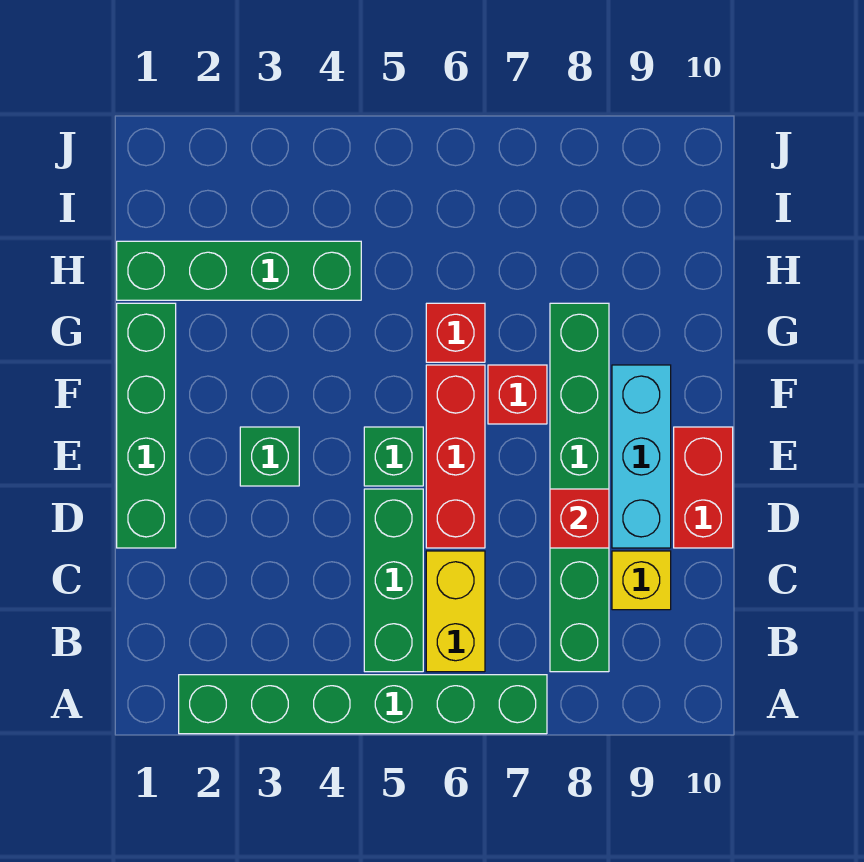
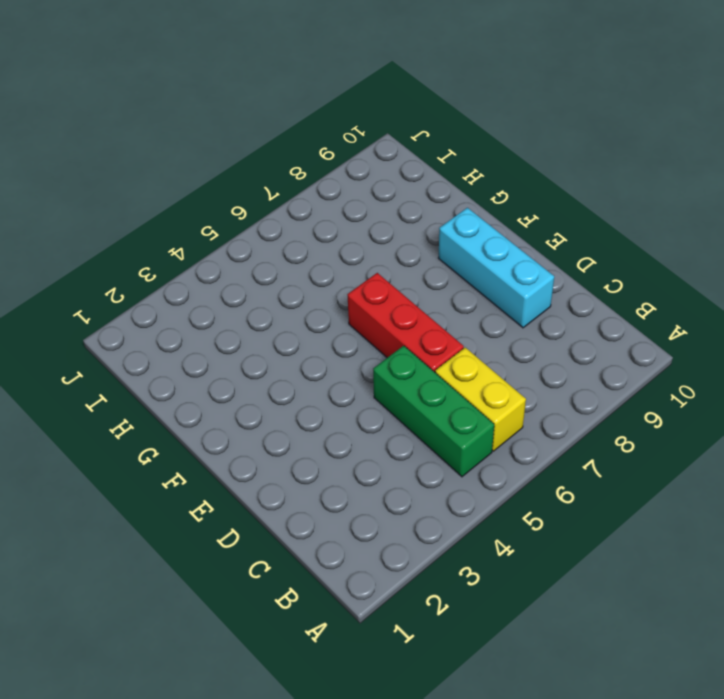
none -> green 1x6 brick [179,675,547,734]
none -> green 1x6 brick [550,303,609,672]
none -> yellow 1x1 brick [612,551,671,610]

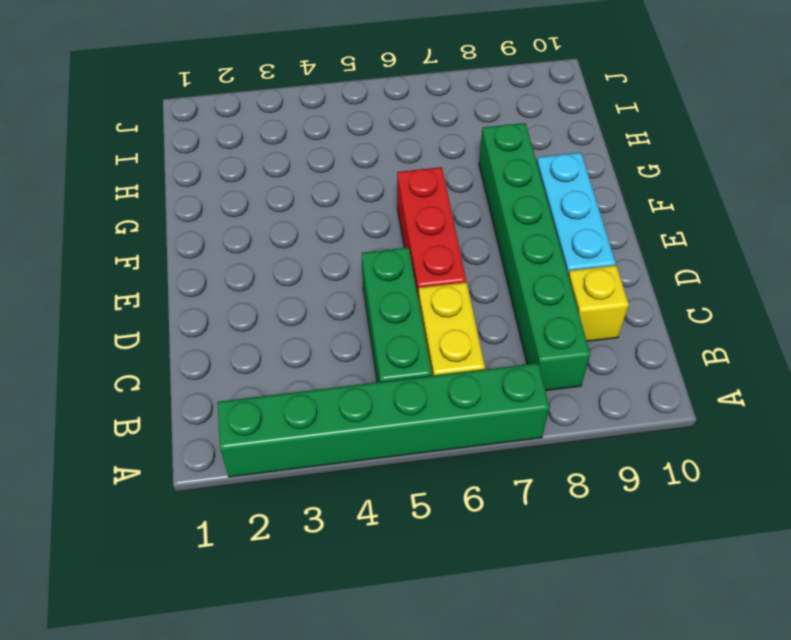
none -> green 1x4 brick [117,303,176,548]
none -> red 1x2 brick [674,427,733,548]
none -> green 1x1 brick [240,427,299,486]

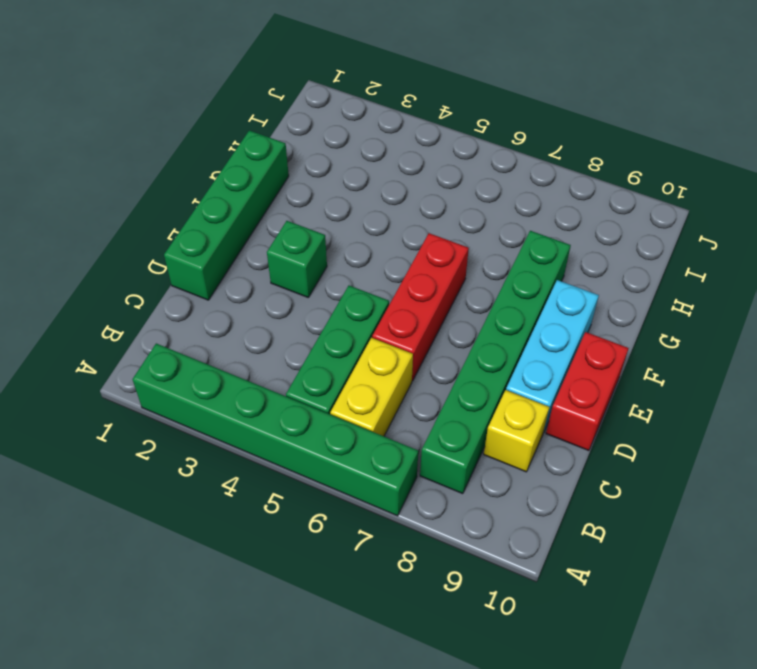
none -> green 1x1 brick [364,427,423,486]
none -> red 1x1 brick [488,365,547,424]
none -> red 1x1 brick [426,303,485,362]

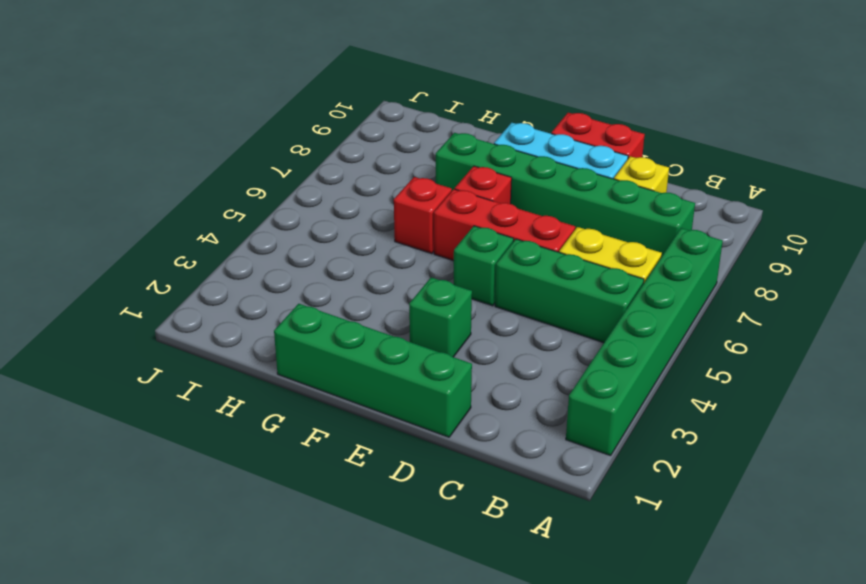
none -> green 1x4 brick [117,241,361,300]
none -> red 1x1 brick [550,489,609,548]

